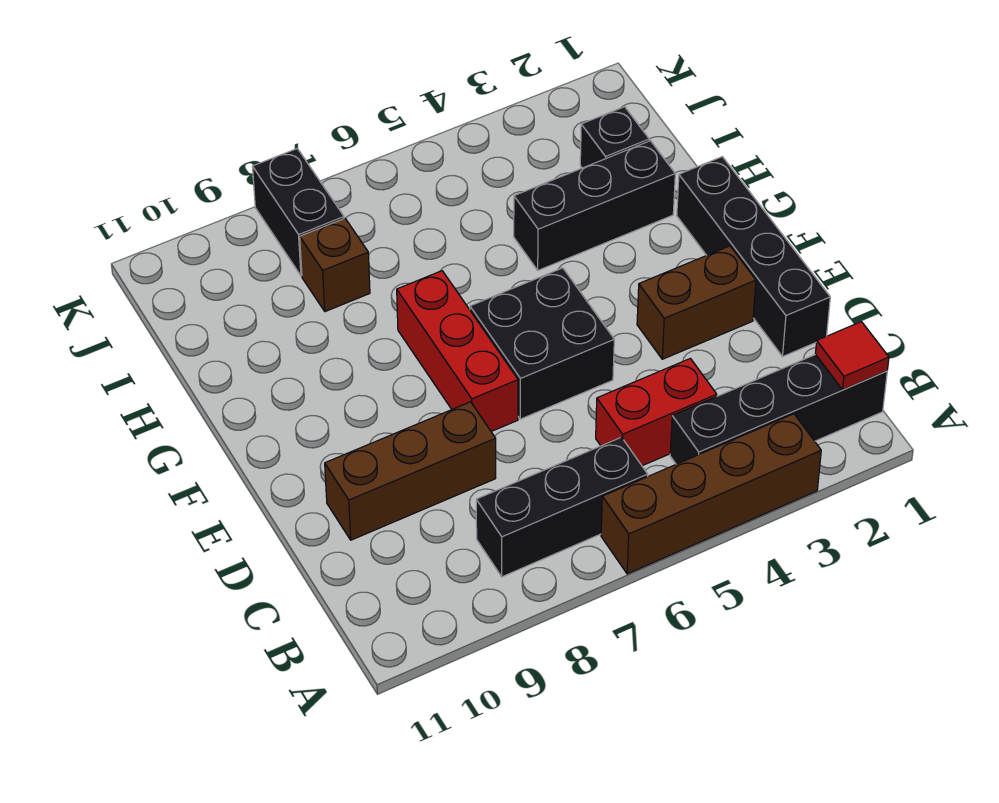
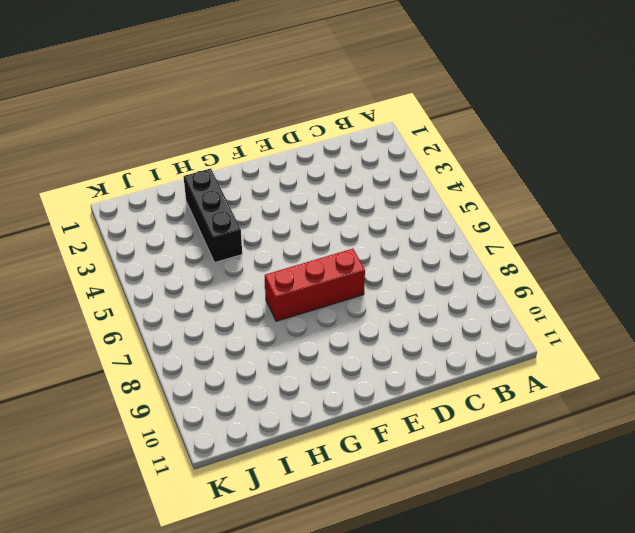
none -> brown 1x4 brick [601,414,821,574]
none -> black 1x4 brick [670,354,887,464]
none -> black 1x3 brick [476,437,648,577]

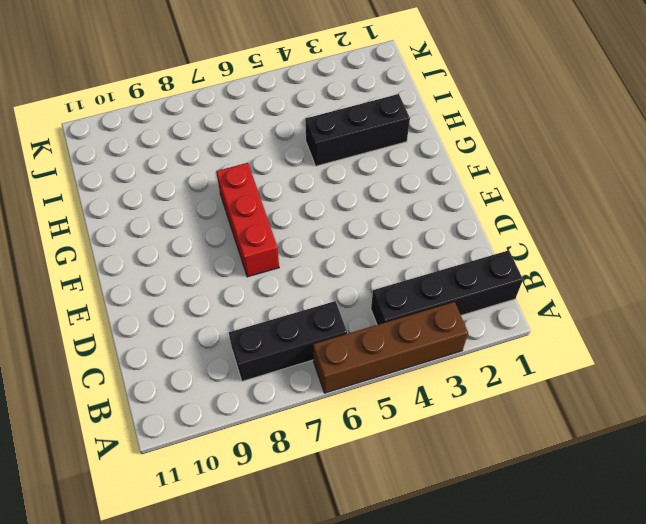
none -> red 1x2 brick [596,358,717,466]
none -> black 1x4 brick [677,157,830,356]
none -> brown 1x3 brick [325,402,496,540]

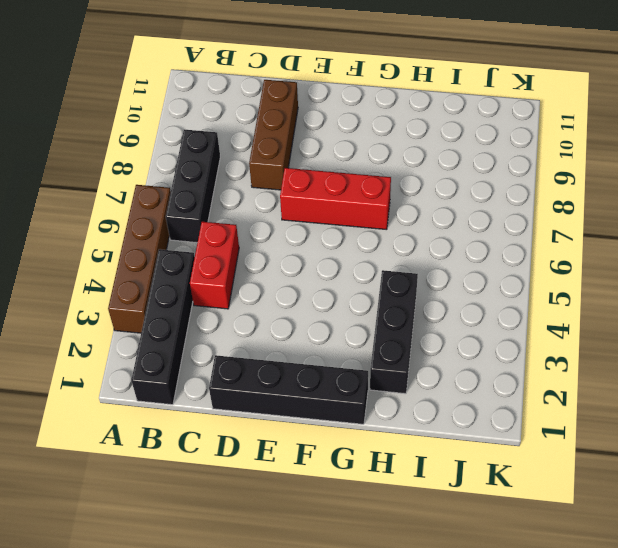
none -> brown 1x2 brick [637,246,756,359]
none -> black 2x2 brick [470,268,614,419]
none -> black 1x1 brick [580,107,649,168]

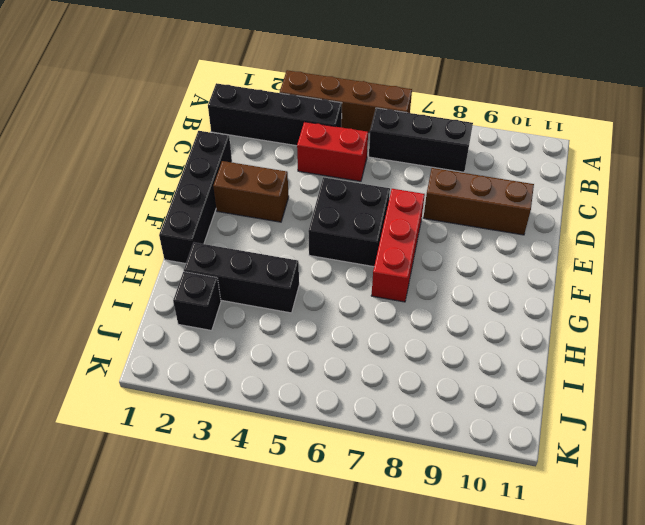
none -> brown 1x1 brick [300,219,370,312]
none -> black 1x2 brick [252,149,344,276]
none -> red 1x1 tile [815,322,889,390]

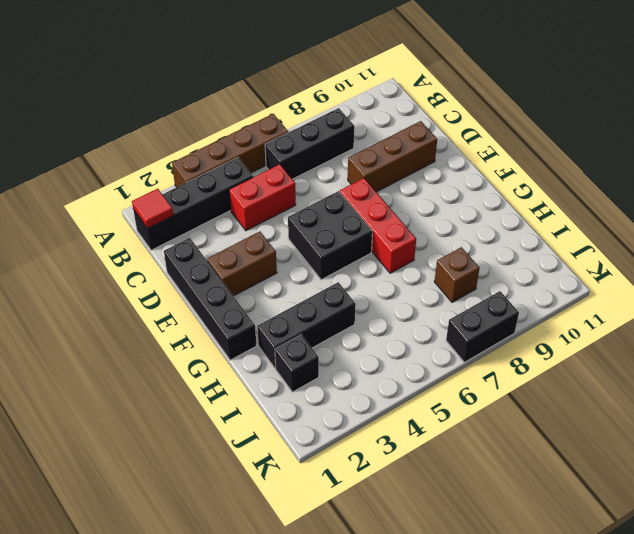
black 1x2 brick [446,291,519,362] -> black 1x2 brick turned to [252,149,344,276]

